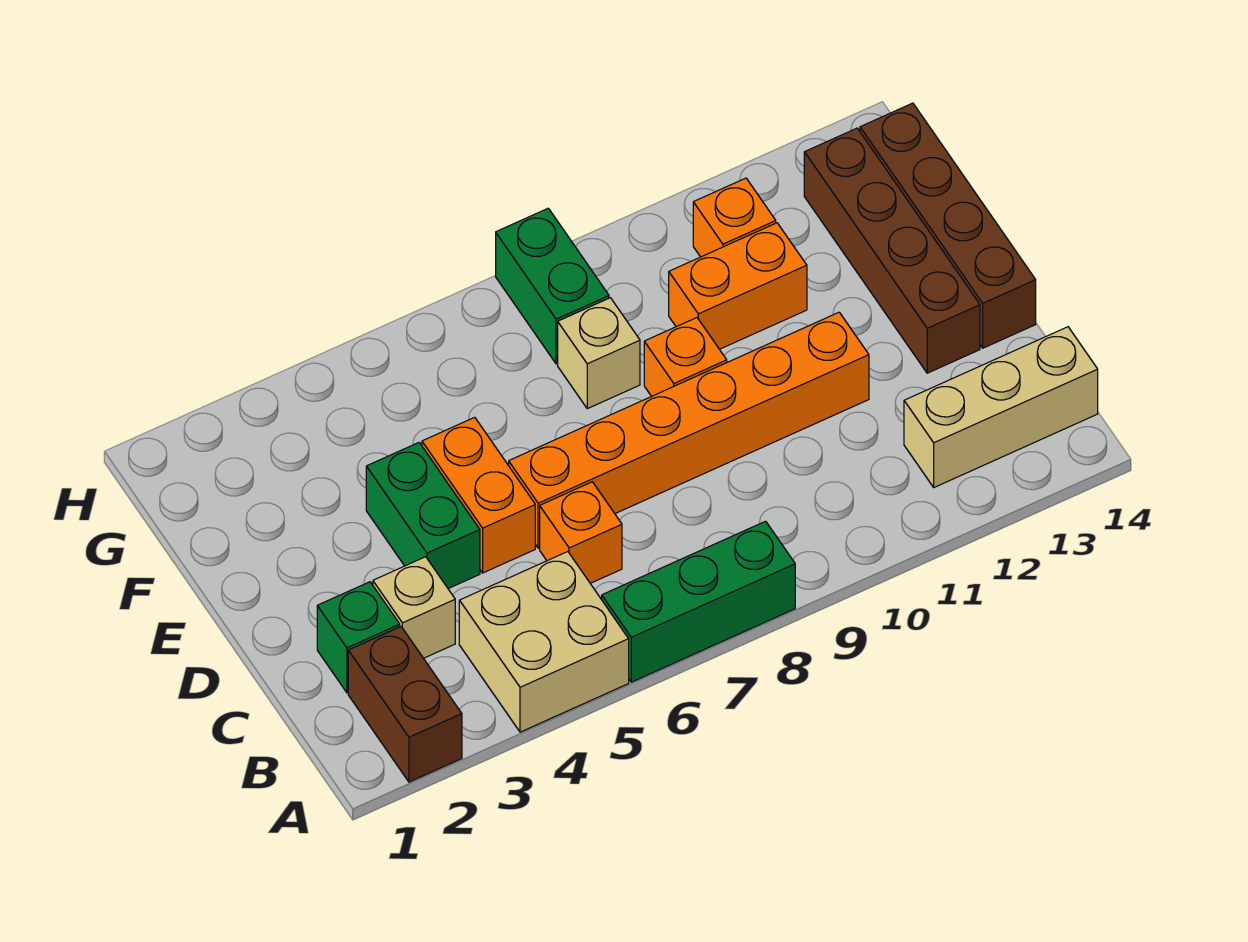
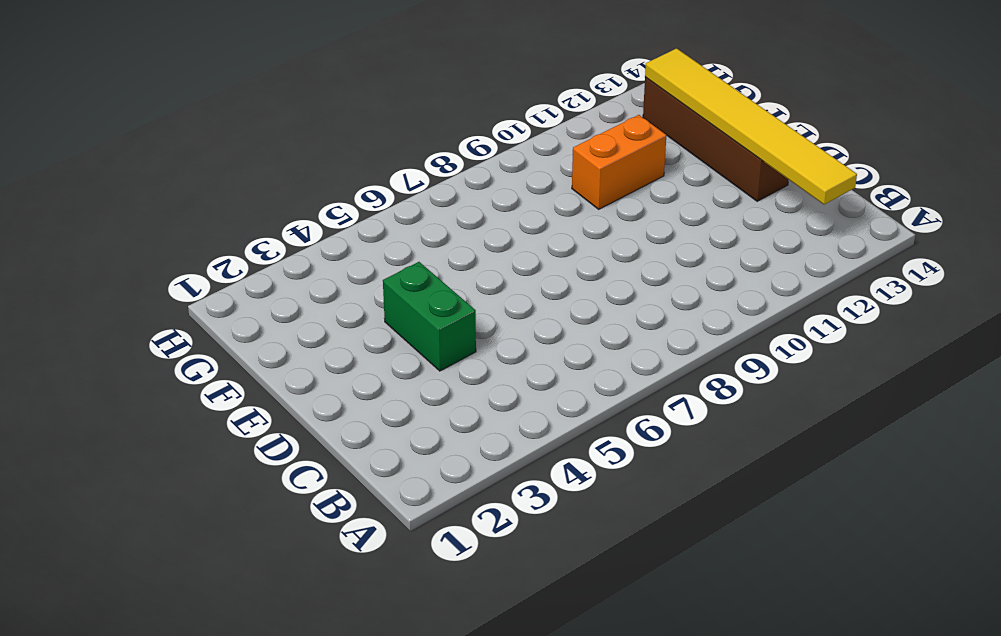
yellow 1x6 tile [645,48,857,205] -> none
none -> brown 1x2 brick [348,627,462,782]
none -> tan 2x2 brick [459,552,629,732]
none -> green 1x3 brick [602,521,795,682]

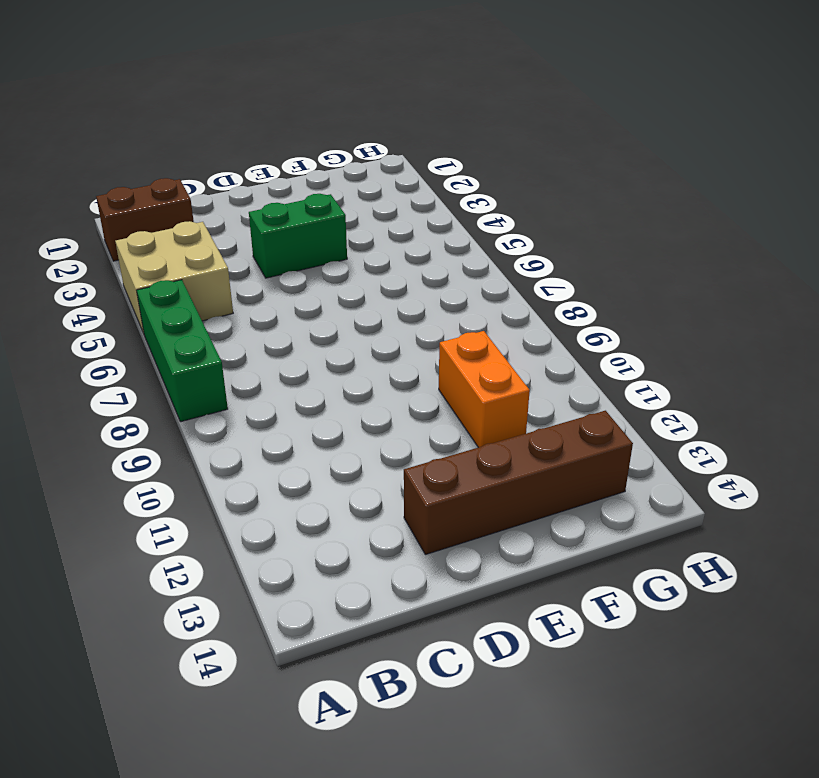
none -> tan 1x3 brick [904,327,1098,487]
none -> green 1x1 brick [317,582,400,693]
none -> tan 1x1 brick [373,557,455,658]

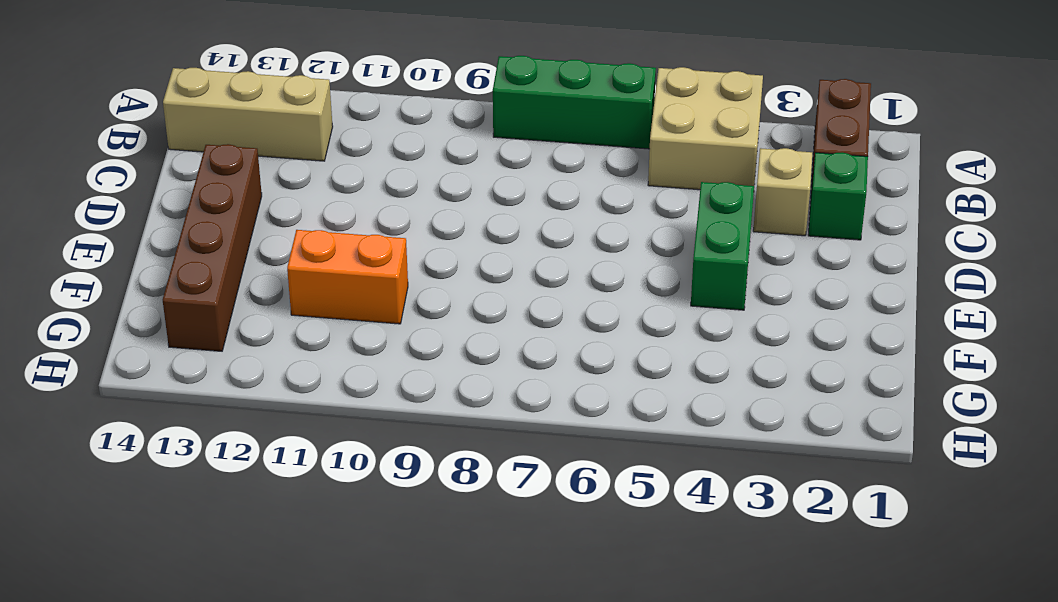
none -> orange 1x1 brick [540,482,622,583]
none -> orange 1x2 brick [422,417,535,573]
none -> orange 1x6 brick [509,312,869,548]

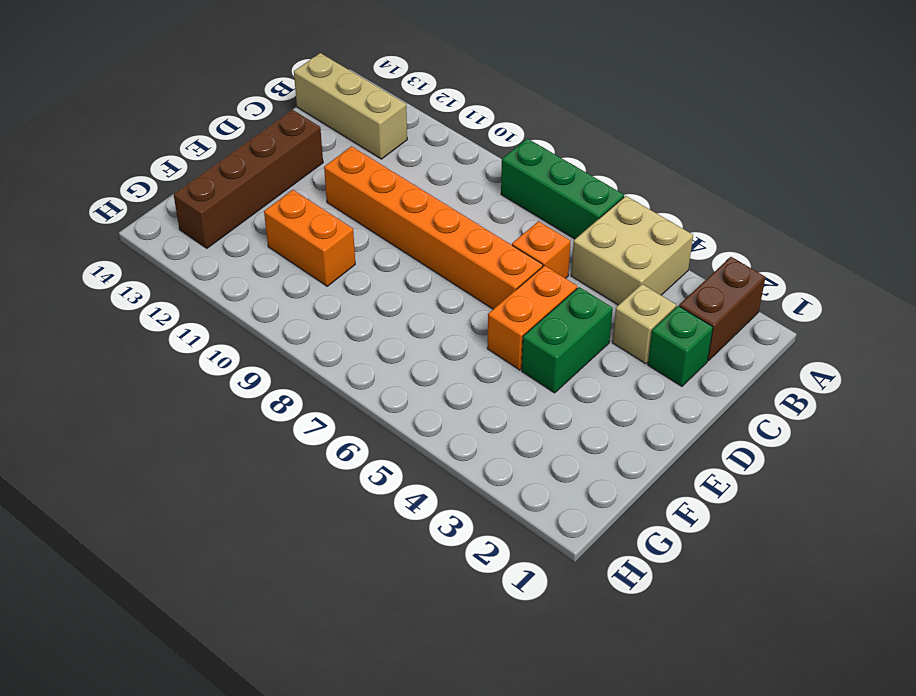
none -> brown 1x4 brick [860,103,1036,348]
none -> orange 1x1 brick [644,318,727,396]
none -> tan 1x1 brick [558,298,640,409]

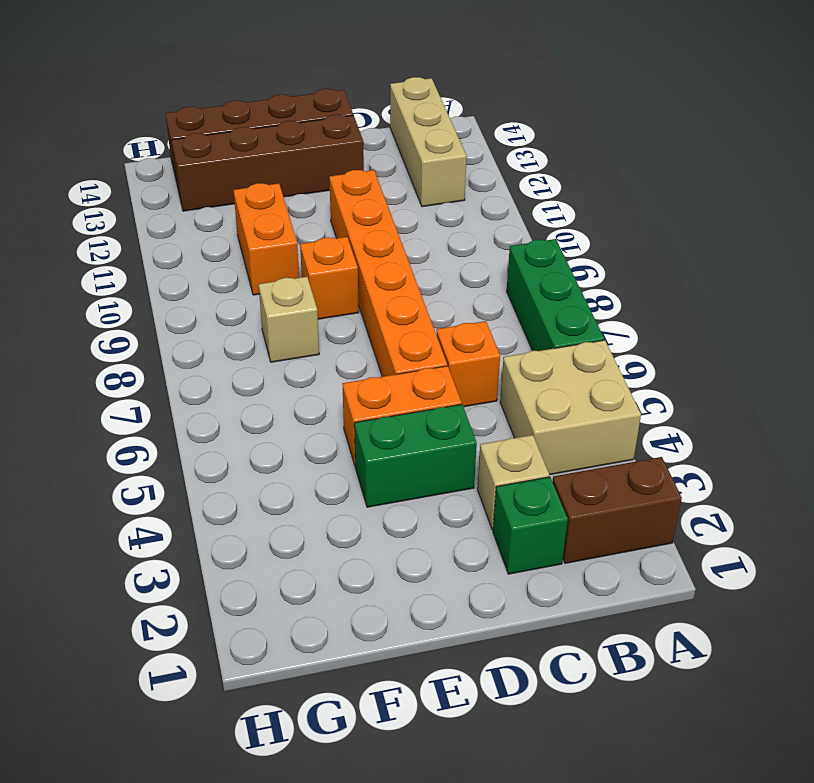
none -> green 1x2 brick [496,208,609,364]
none -> orange 1x1 brick [693,178,776,257]

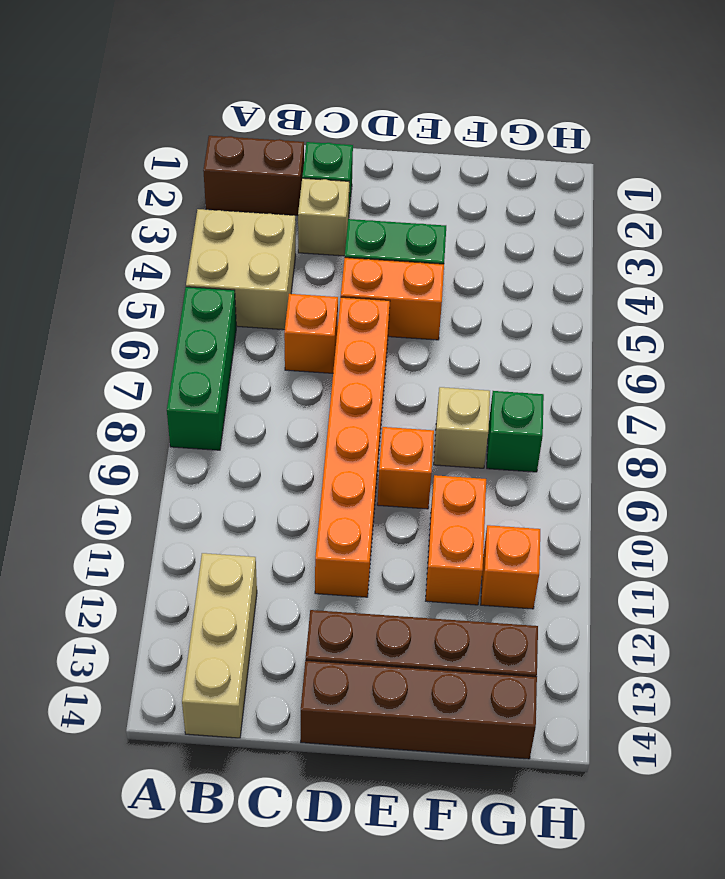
green 1x1 brick [487,391,544,472] -> green 1x2 brick [496,208,609,364]

